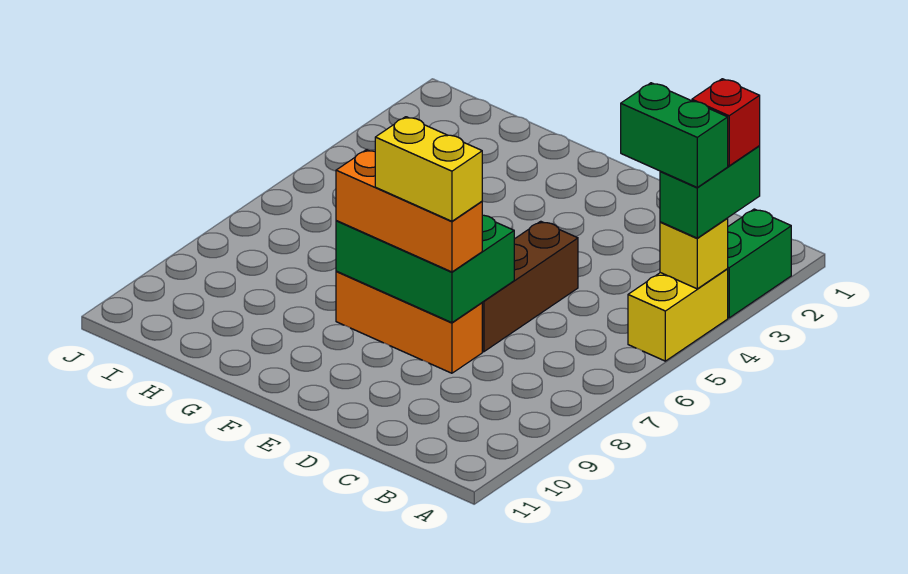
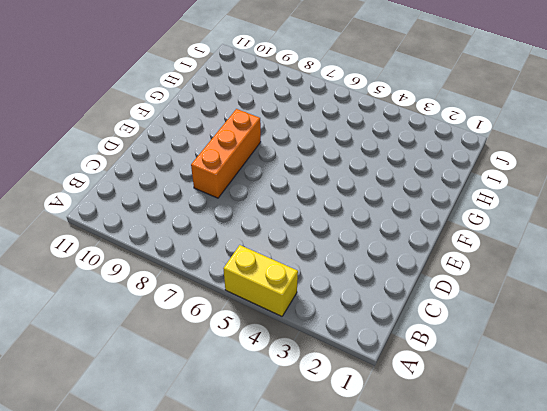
none -> green 1x2 brick [728,209,792,318]
none -> brown 1x3 brick [482,221,578,352]

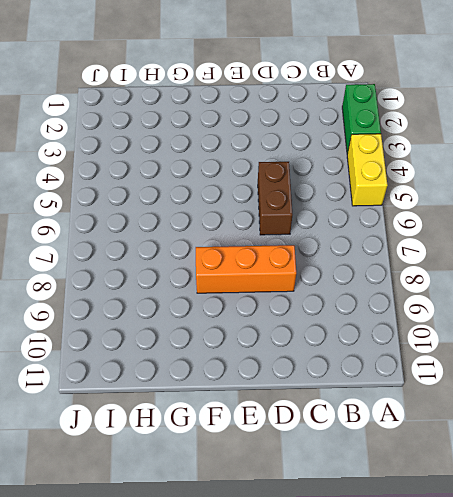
brown 1x2 brick [258,162,293,235] -> brown 1x3 brick [482,221,578,352]
none -> yellow 1x1 brick [660,219,728,289]
none -> green 2x3 brick [336,215,514,323]

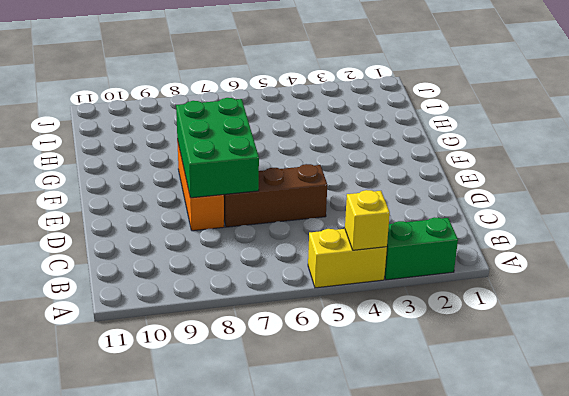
none -> green 1x2 brick [660,146,760,238]
none -> orange 1x3 brick [336,150,482,272]

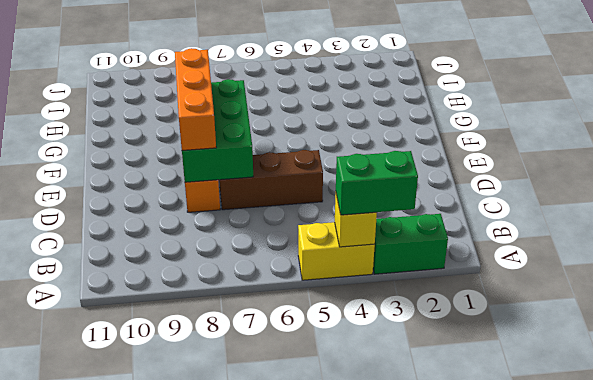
none -> red 1x1 brick [692,79,760,166]
none -> green 1x2 brick [621,83,728,187]

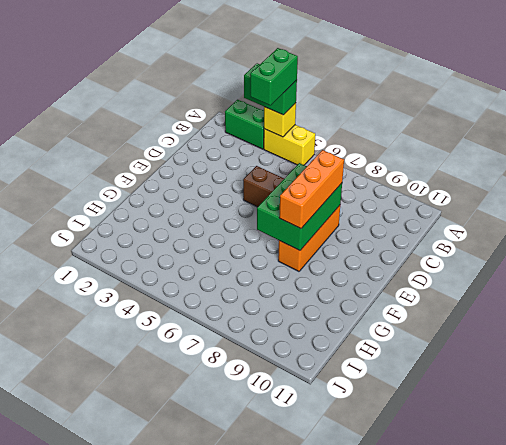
none -> red 1x1 brick [692,79,760,166]
none -> yellow 1x2 brick [375,117,482,221]

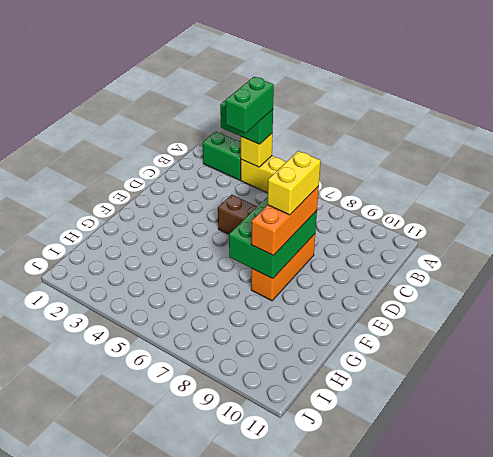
none -> red 1x1 brick [692,79,760,166]

